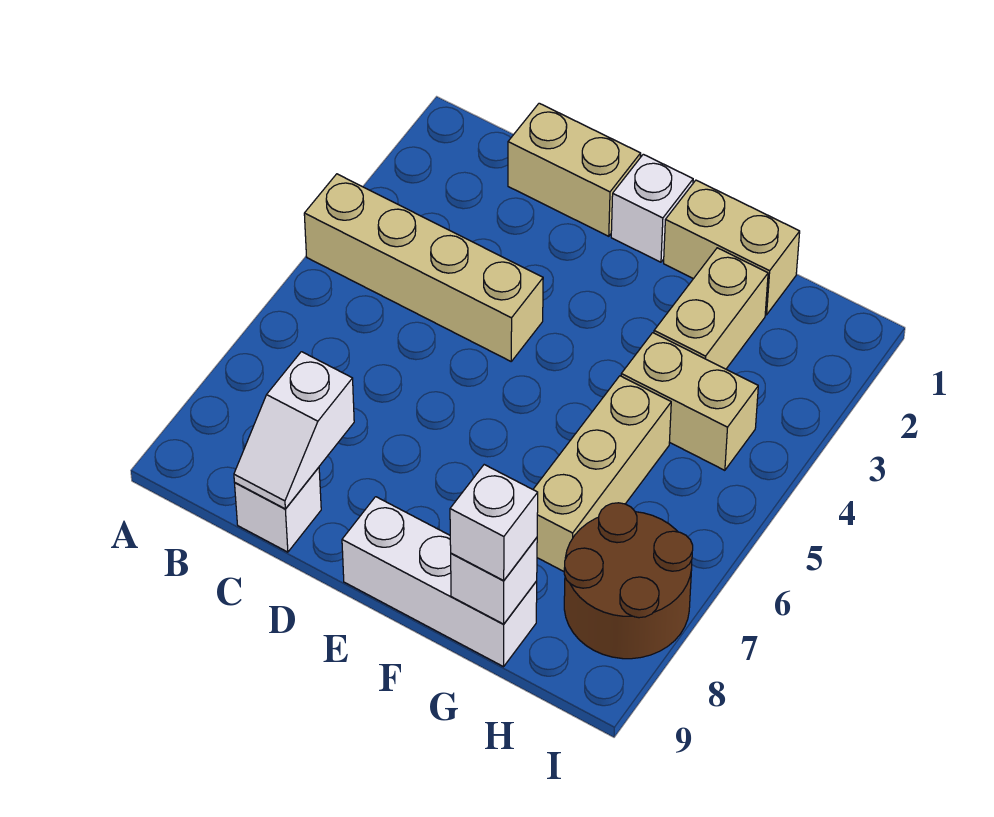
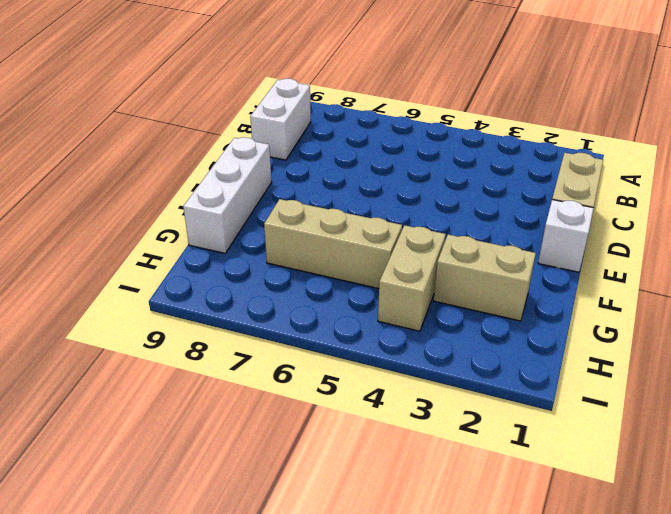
white 1x2 brick [250,79,311,160] -> white 1x1 brick [235,467,321,552]
none -> tan 1x4 brick [304,174,543,361]
none -> tan 1x2 brick [664,180,800,315]
none -> brown 2x2 round brick [564,503,693,659]

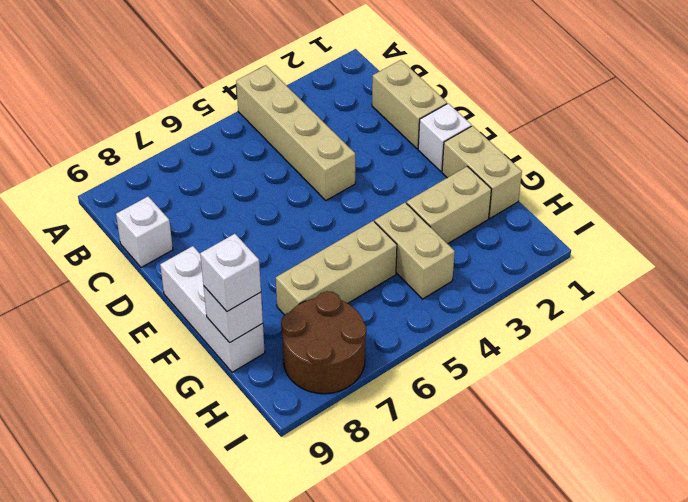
none -> white 1x2 slope [234,352,354,509]

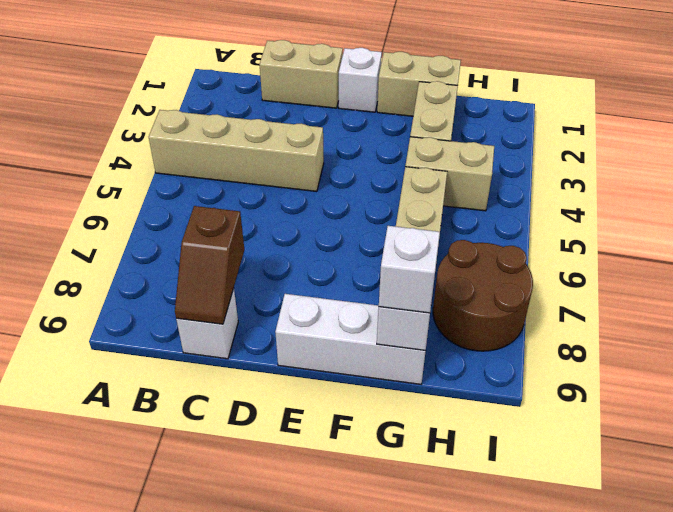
brown 1x2 slope [175,206,244,324] -> white 1x2 slope [234,352,354,509]

